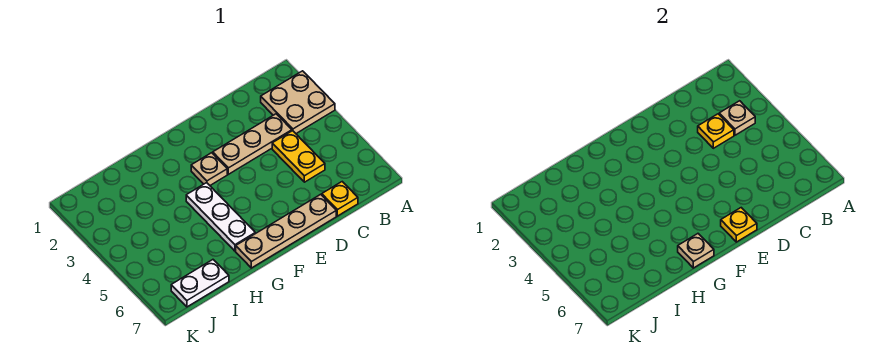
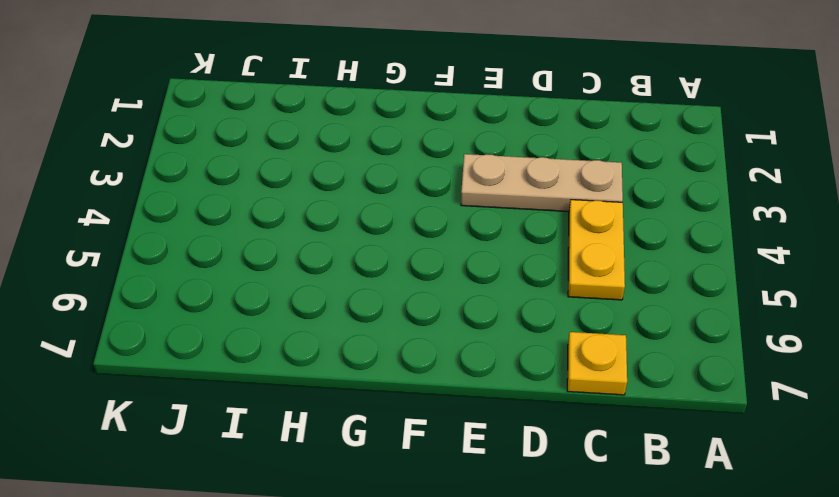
none -> tan 2x2 plate [261,71,335,133]
none -> tan 1x4 plate [236,194,336,268]
none -> tan 1x1 plate [191,153,227,185]

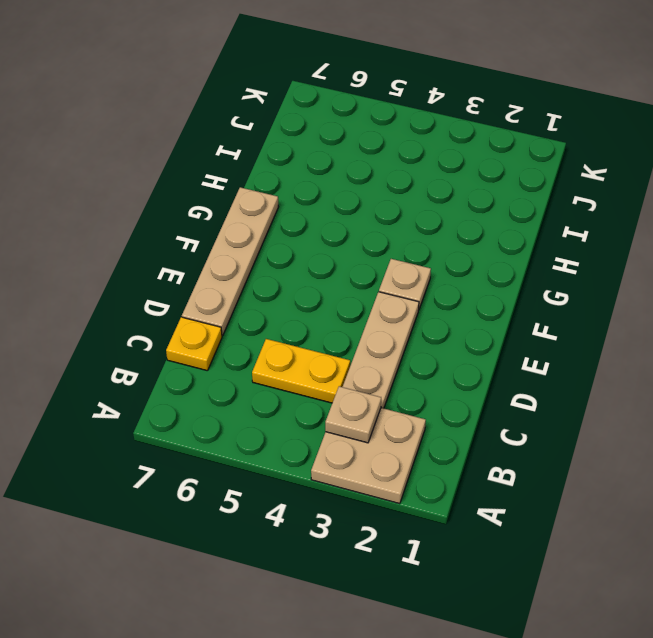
none -> white 1x3 plate [186,183,255,251]
none -> white 1x2 plate [171,260,229,307]
none -> yellow 1x1 plate [698,114,734,148]

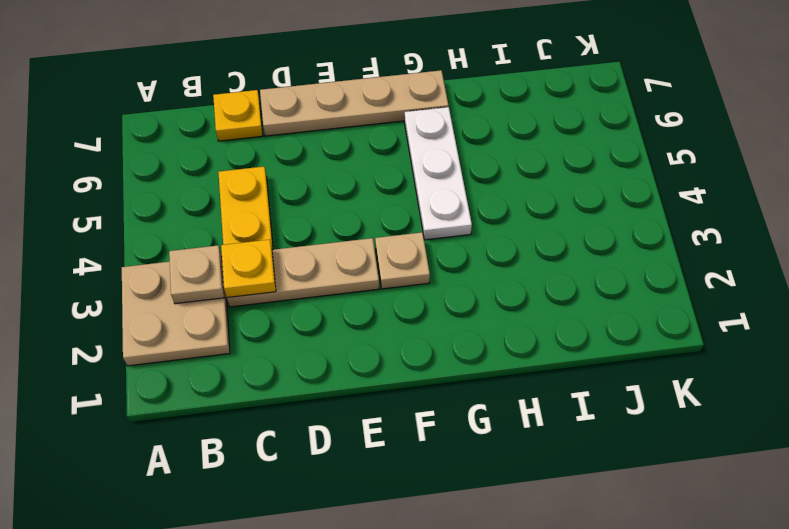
none -> white 1x2 plate [171,260,229,307]
none -> yellow 1x1 plate [721,208,757,242]
none -> tan 1x1 plate [678,234,714,268]

